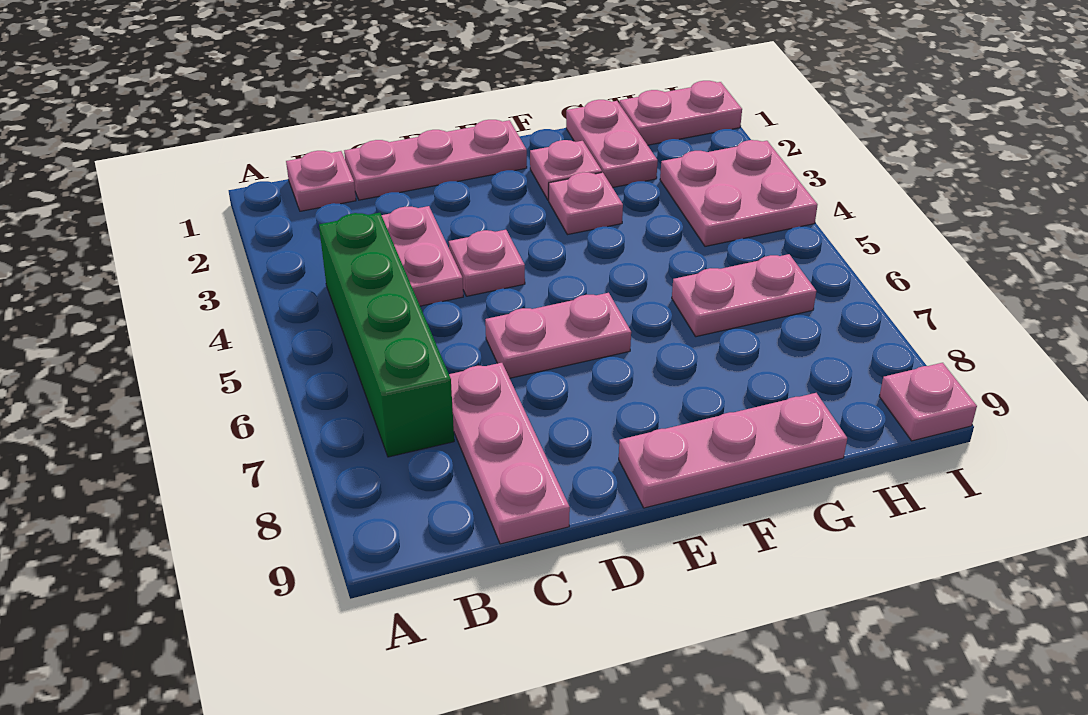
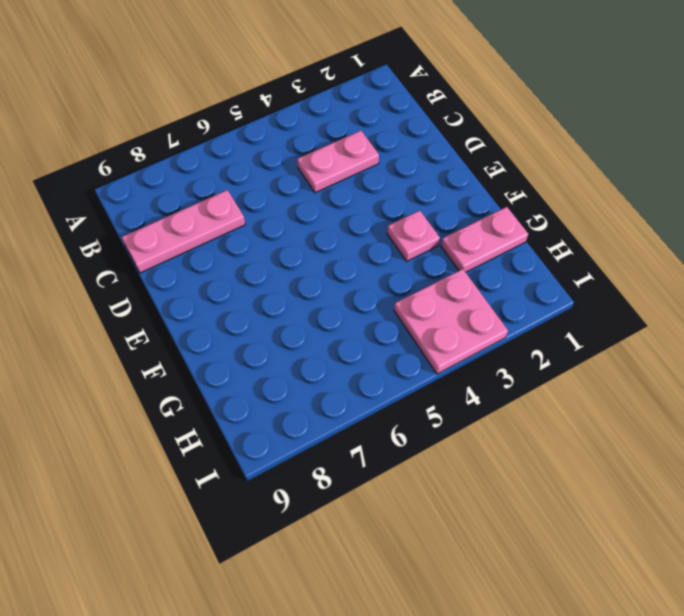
none -> pink 1x1 plate [286,151,356,211]
none -> green 1x4 brick [319,213,454,457]
none -> pink 1x3 plate [344,120,527,200]

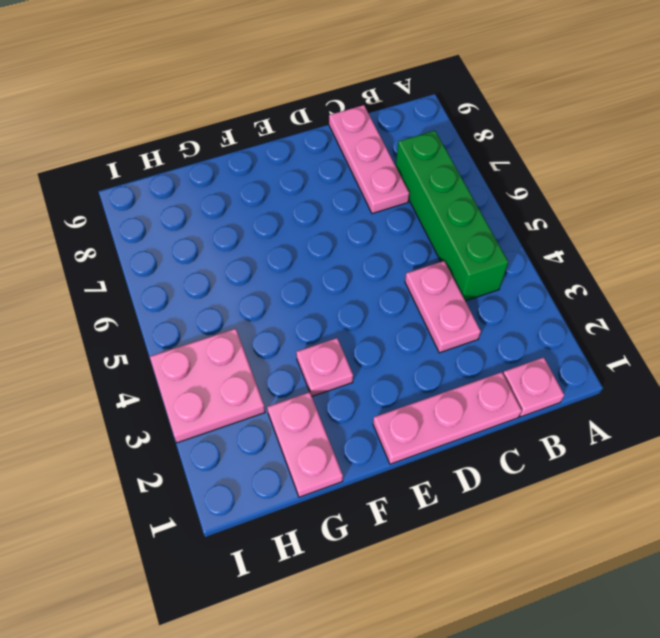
none -> pink 1x1 plate [449,230,525,296]
none -> pink 1x2 plate [485,293,631,378]
none -> pink 1x3 plate [619,393,847,508]

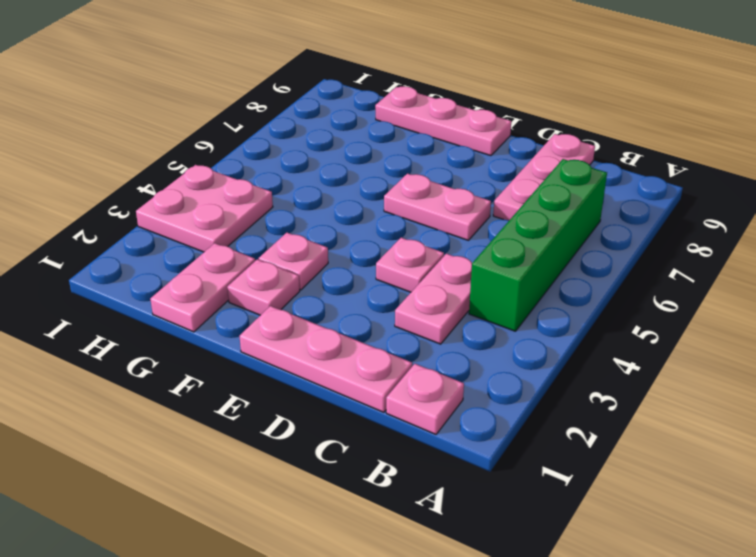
none -> pink 1x2 plate [672,254,816,337]
none -> pink 1x2 plate [619,81,742,145]
none -> pink 1x1 plate [879,363,977,441]

